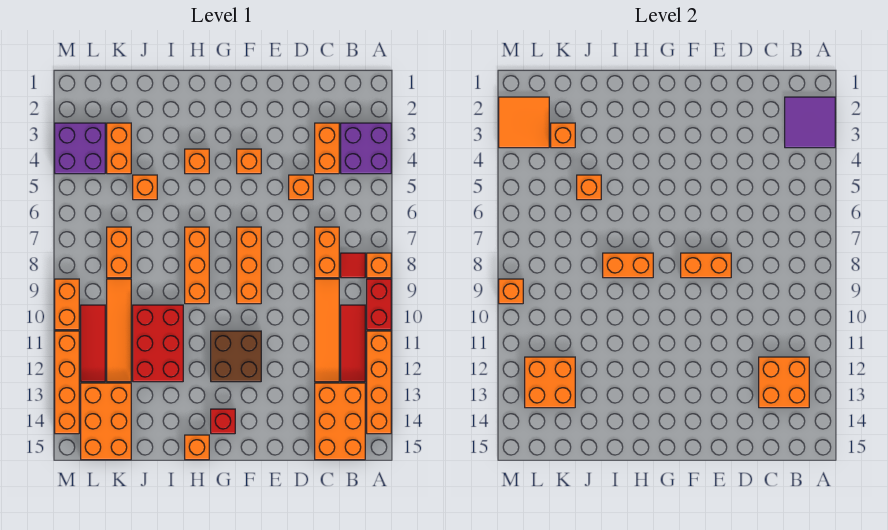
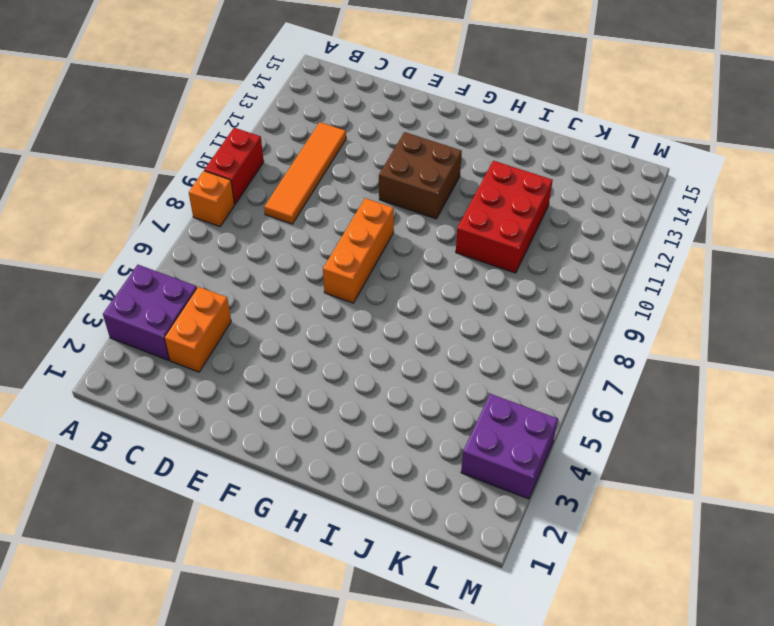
none -> orange 1x4 brick [367,331,391,434]
none -> red 1x1 tile [341,253,365,278]
none -> red 1x3 tile [341,305,365,382]
none -> orange 2x3 brick [315,383,365,460]

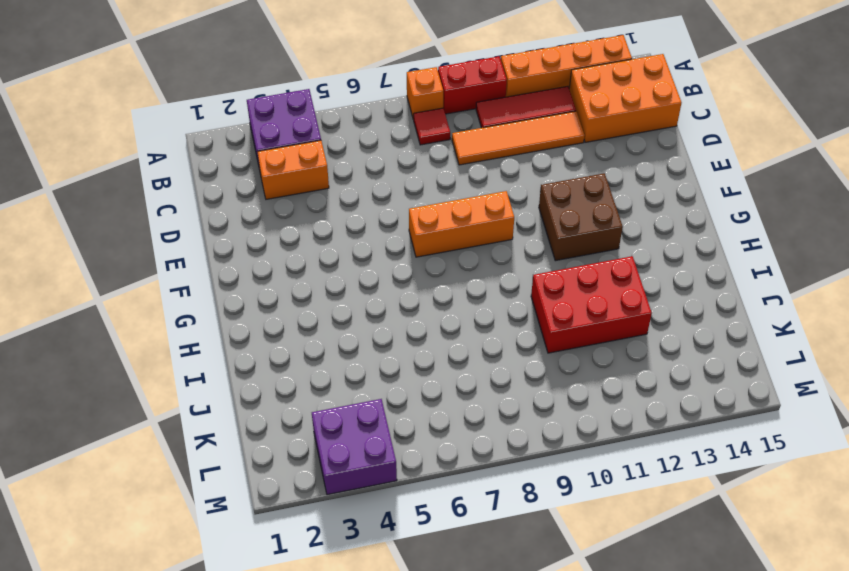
none -> orange 1x2 brick [315,227,339,278]
none -> orange 1x1 brick [289,175,313,200]
none -> orange 1x1 brick [237,149,261,174]
none -> red 1x1 brick [211,409,235,434]

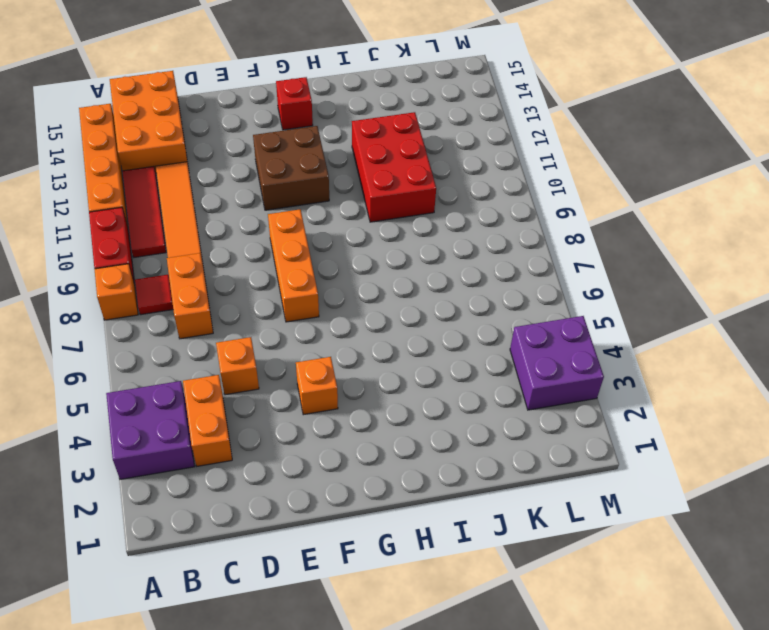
none -> orange 1x1 brick [185,149,209,174]
none -> orange 1x3 brick [185,227,209,304]
none -> orange 1x1 brick [185,435,209,460]
none -> orange 1x1 brick [133,175,157,200]

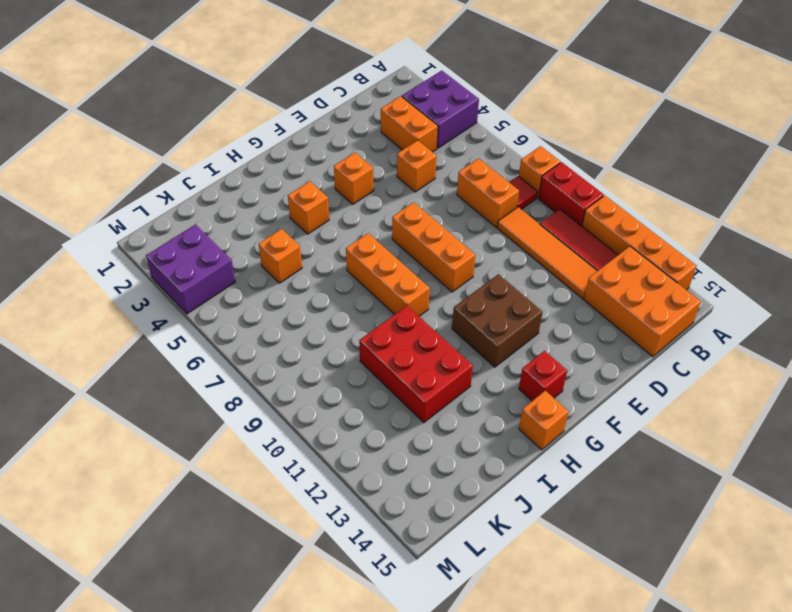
none -> orange 1x2 brick [107,123,131,174]
none -> orange 1x2 brick [107,227,131,278]
none -> orange 1x4 tile [107,279,131,382]
none -> orange 2x3 brick [81,383,131,460]

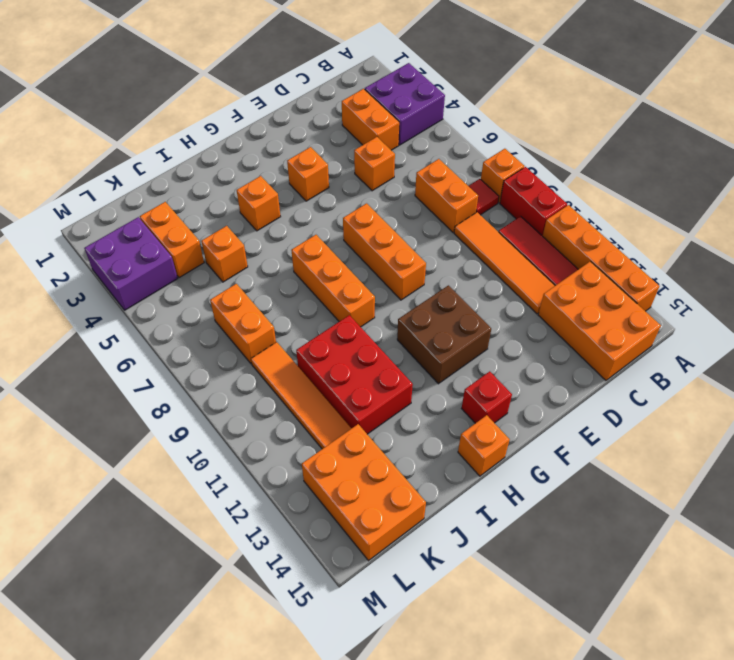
none -> red 1x3 tile [81,305,105,382]
none -> orange 1x2 brick [55,279,79,330]
none -> orange 1x4 brick [55,331,79,434]
none -> purple 2x2 tile [785,97,835,148]

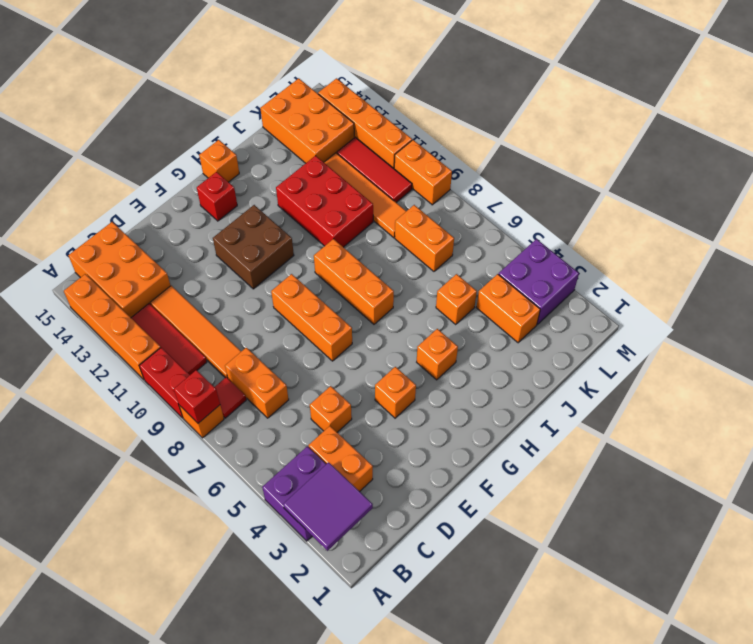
red 1x1 brick [174,370,220,423] -> none
none -> orange 2x2 brick [759,357,809,408]
none -> orange 1x2 brick [681,253,731,278]
none -> orange 1x2 brick [603,253,653,278]
none -> orange 1x1 brick [577,175,601,200]

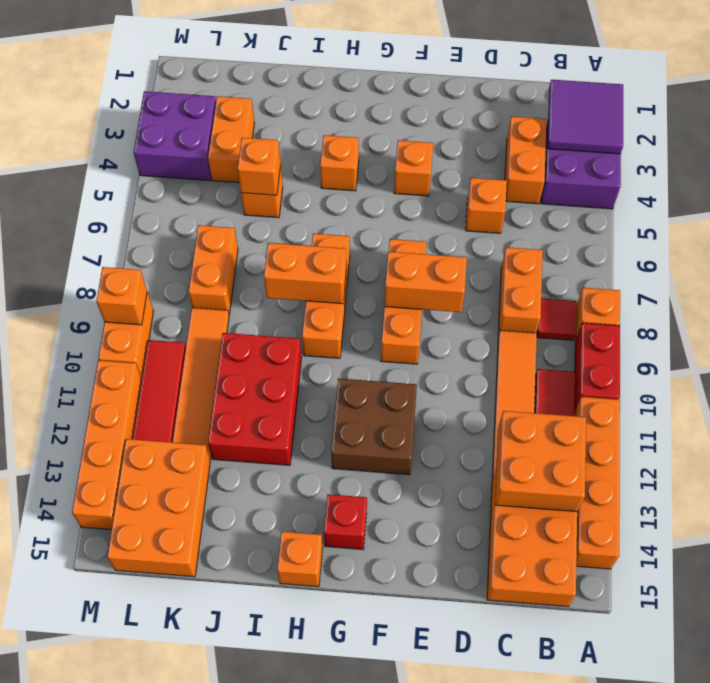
none -> orange 1x1 brick [551,123,575,148]
none -> orange 2x2 brick [525,357,575,408]
none -> orange 2x2 tile [499,97,549,148]

